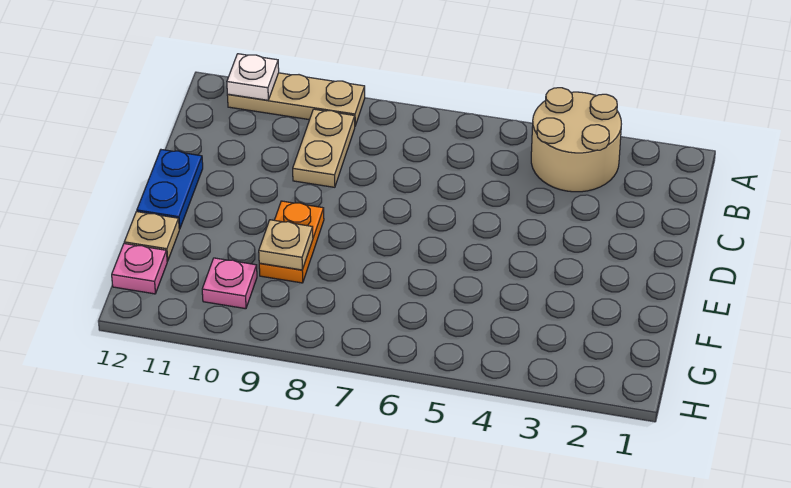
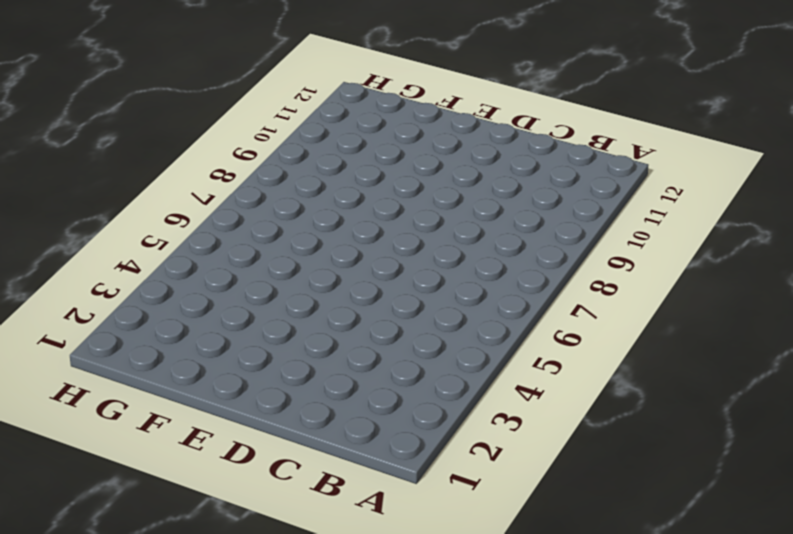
none -> tan 2x2 round brick [531,88,621,192]
none -> tan 1x3 plate [227,73,365,126]

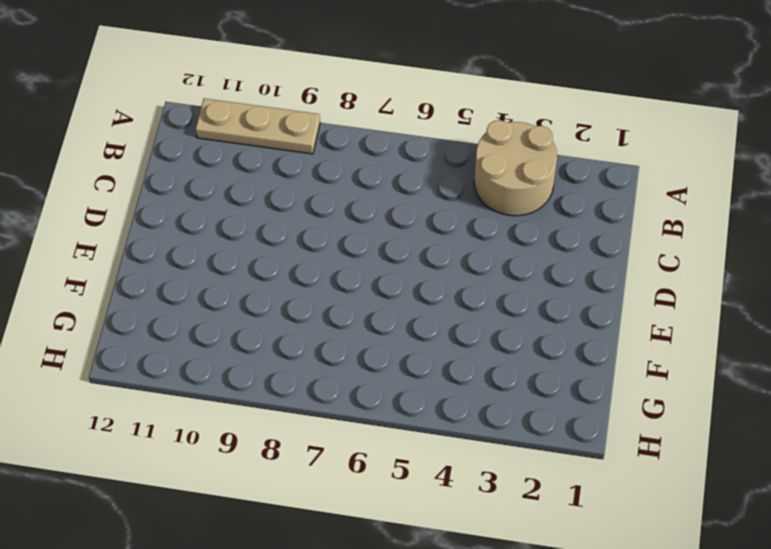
none -> tan 1x2 plate [293,109,355,187]
none -> blue 1x2 plate [137,150,203,229]

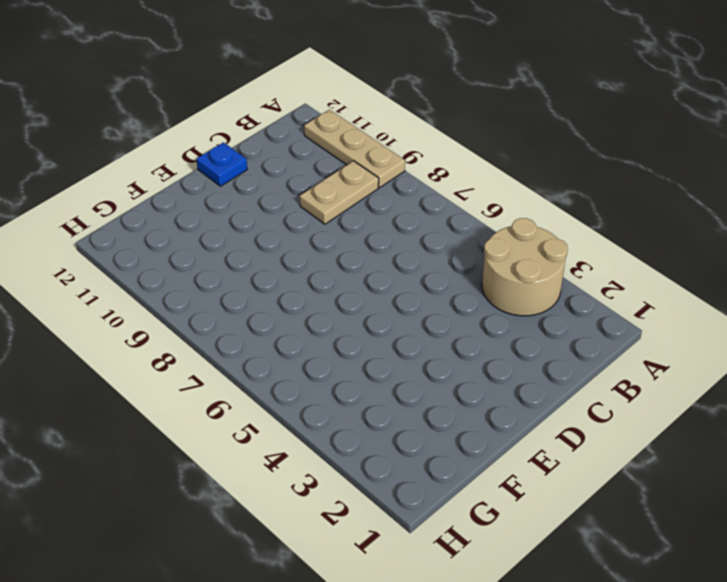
blue 1x1 plate [196,142,247,186] -> blue 1x2 plate [137,150,203,229]
none -> orange 1x2 plate [259,201,324,283]
none -> tan 1x1 plate [124,212,179,261]

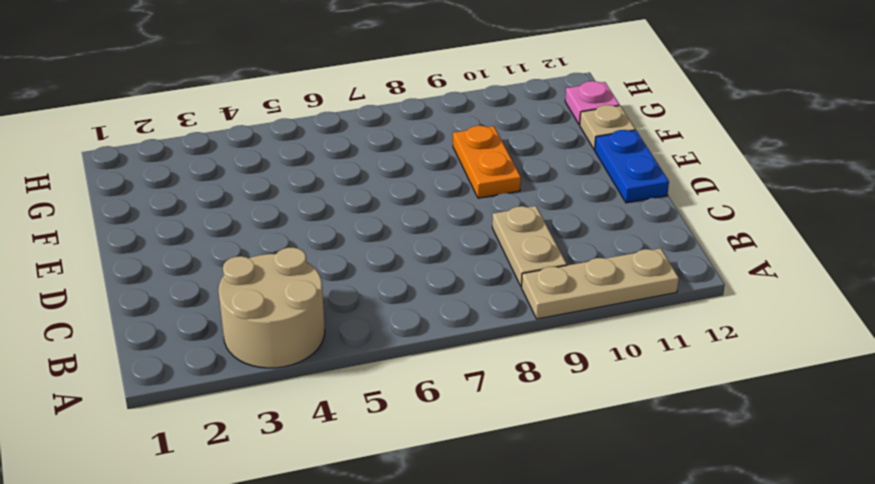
none -> pink 1x1 plate [202,258,257,309]
none -> white 1x1 plate [227,54,279,100]

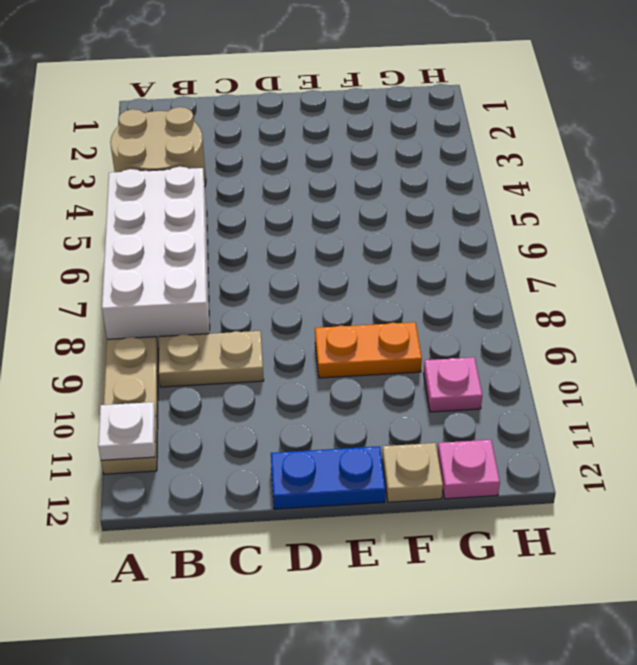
white 2x4 brick [102,167,210,349] -> none
none -> tan 1x1 plate [259,220,313,270]

